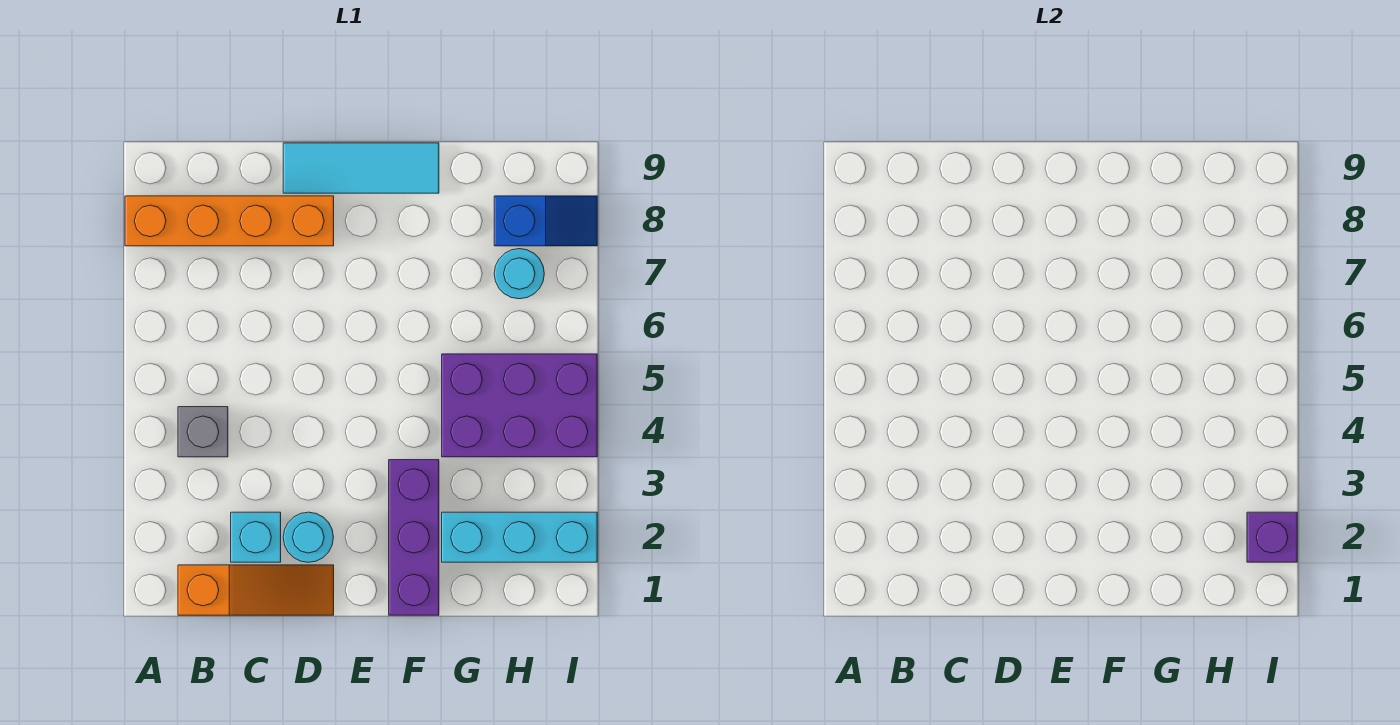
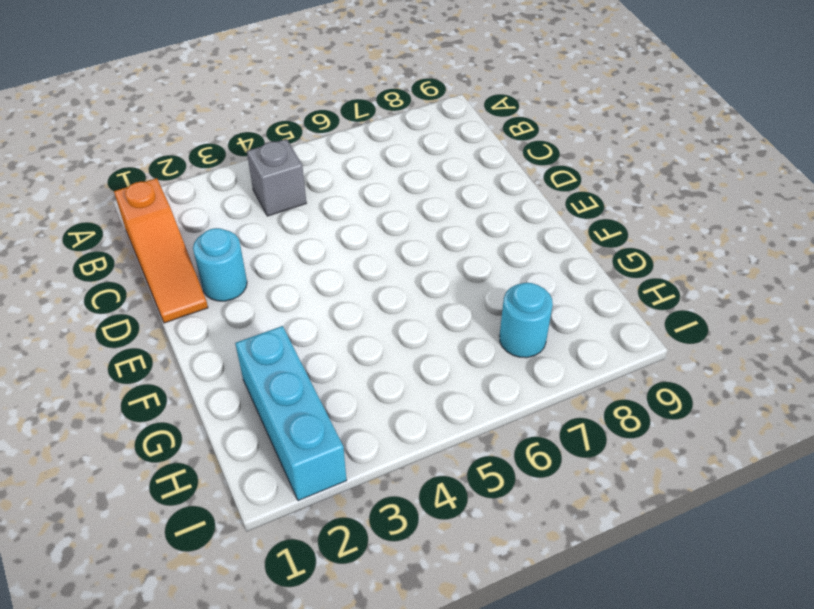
none -> orange 1x4 brick [125,196,334,246]
none -> cyan 1x1 brick [231,512,281,562]
none -> cyan 1x3 tile [283,143,439,193]

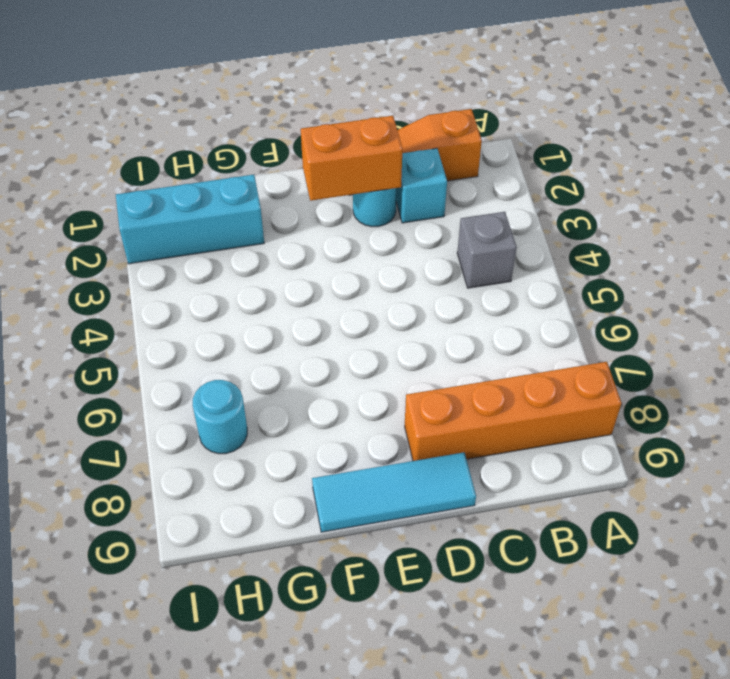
orange 1x2 brick [301,116,402,201] -> none
none -> purple 1x3 brick [389,460,439,615]
none -> purple 2x3 brick [442,354,597,457]
none -> blue 1x2 slope [494,196,597,246]

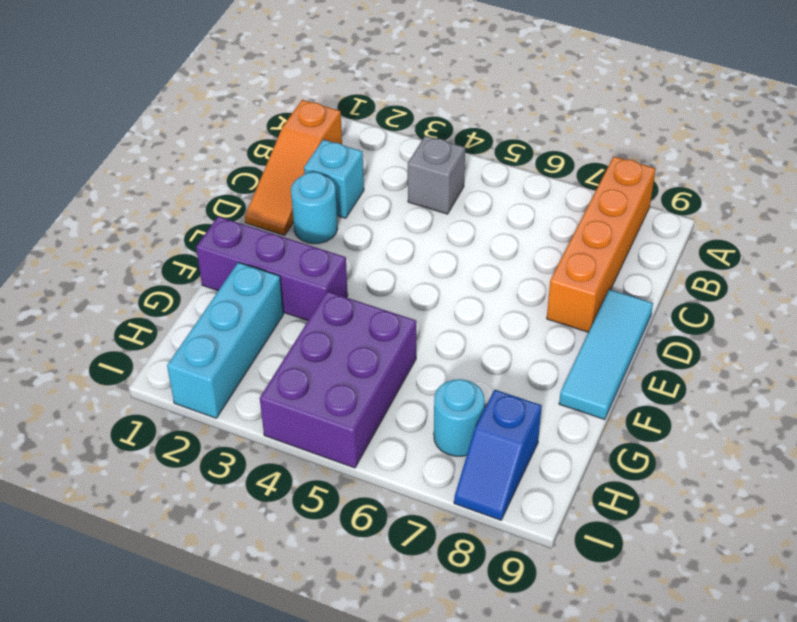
none -> purple 1x1 brick [1247,512,1297,562]

